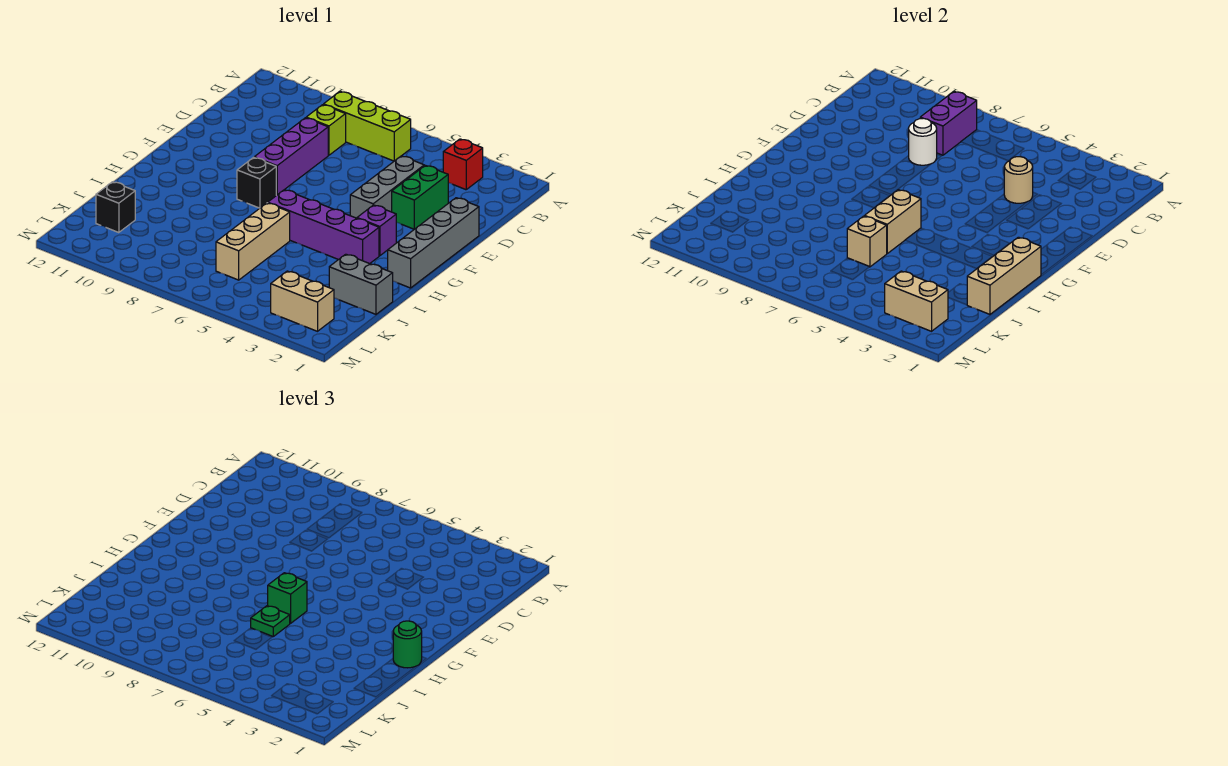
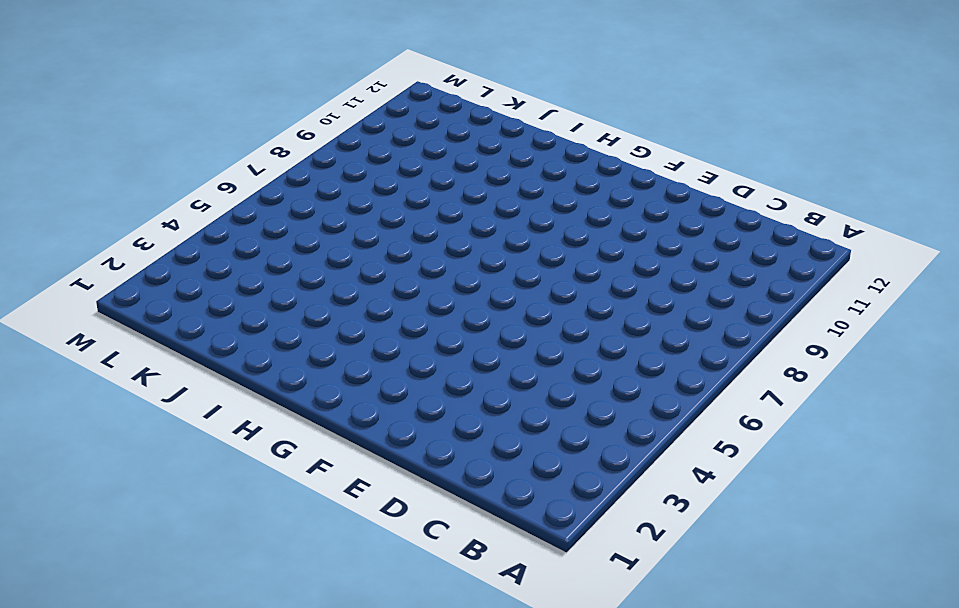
none -> red 1x1 brick [443,139,483,190]
none -> lime 1x3 brick [324,92,411,161]
none -> lime 1x1 brick [306,105,346,155]

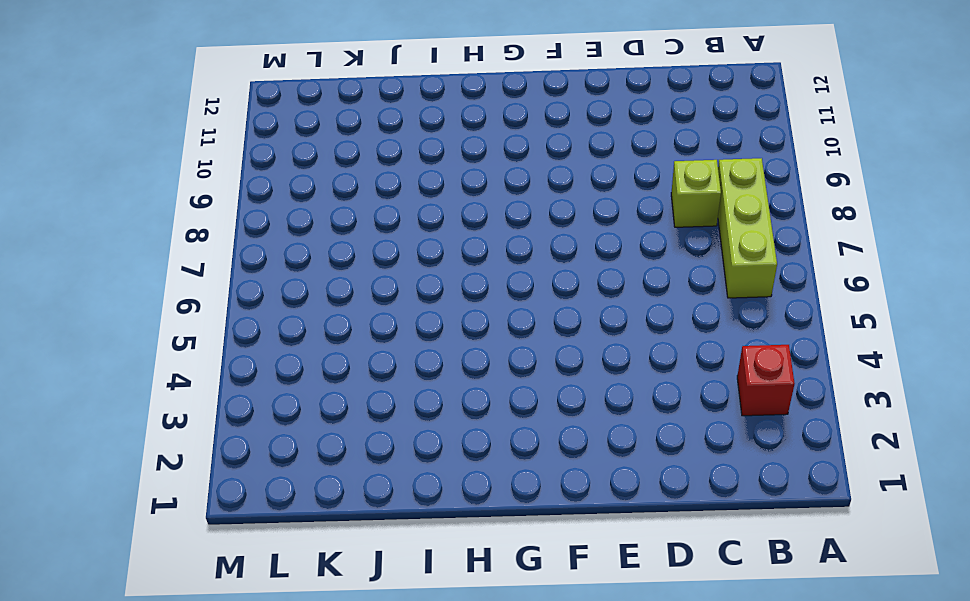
none -> green 1x2 brick [392,165,448,229]
none -> grey 1x3 brick [350,156,424,218]
none -> purple 1x3 brick [254,118,328,195]

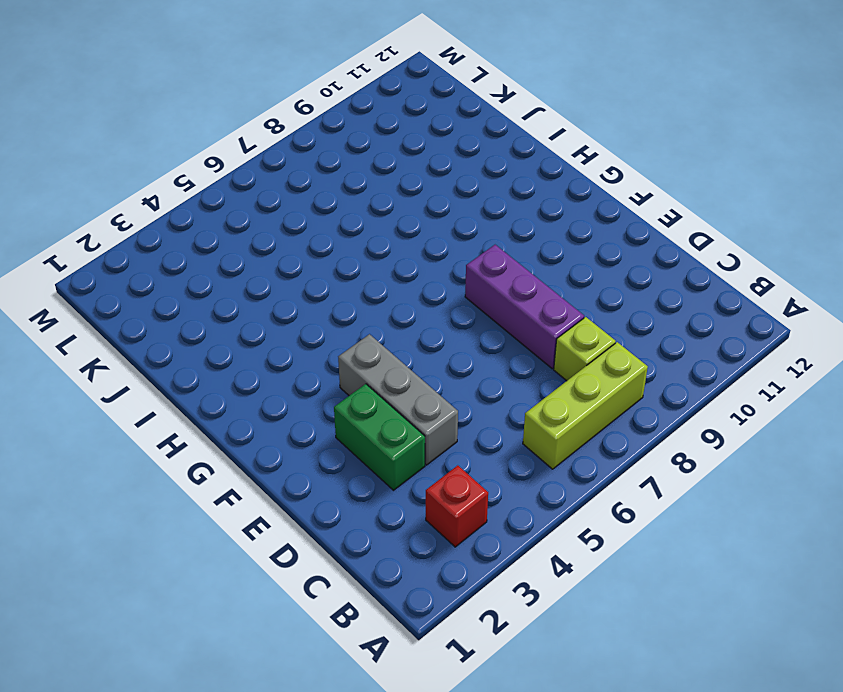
none -> grey 1x4 brick [388,198,479,288]
none -> purple 1x1 brick [357,205,396,256]
none -> black 1x1 brick [237,157,276,208]

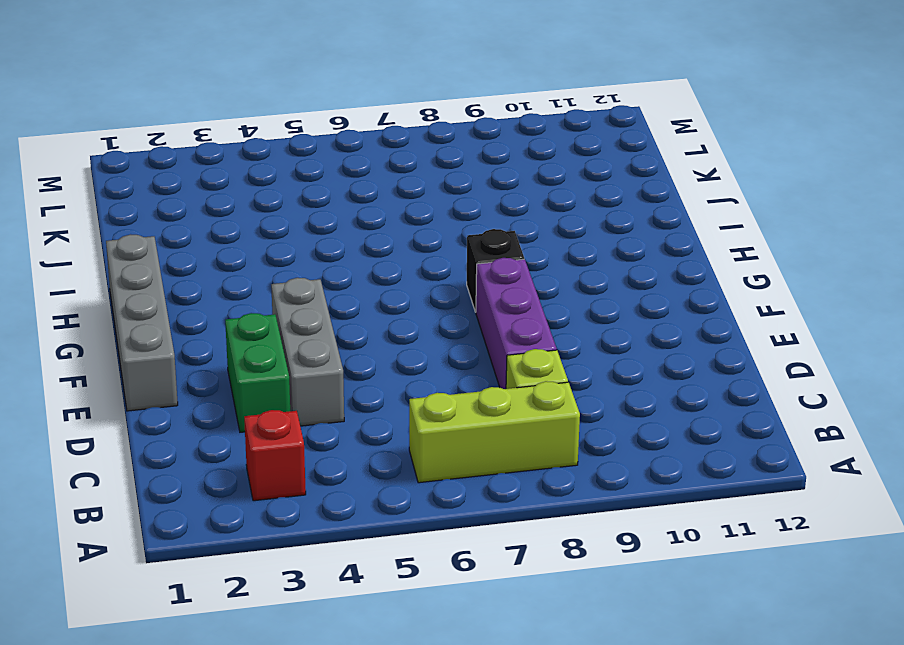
none -> purple 1x1 brick [357,205,396,256]
none -> purple 1x4 brick [268,190,379,264]
none -> tan 1x3 brick [216,203,290,280]

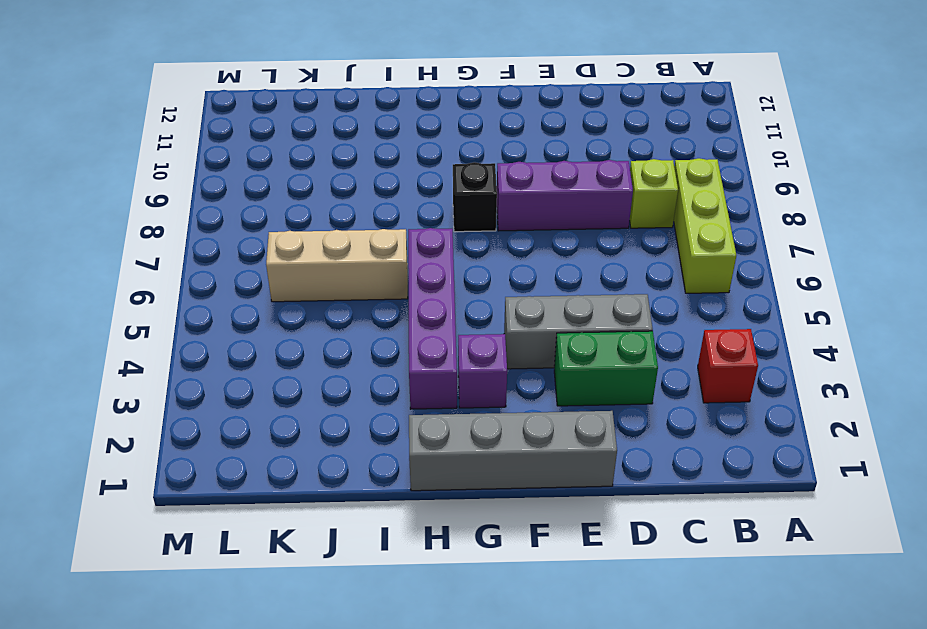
none -> grey 1x2 brick [329,254,393,314]
none -> black 1x1 brick [96,182,135,233]
none -> tan 1x2 brick [271,271,334,331]

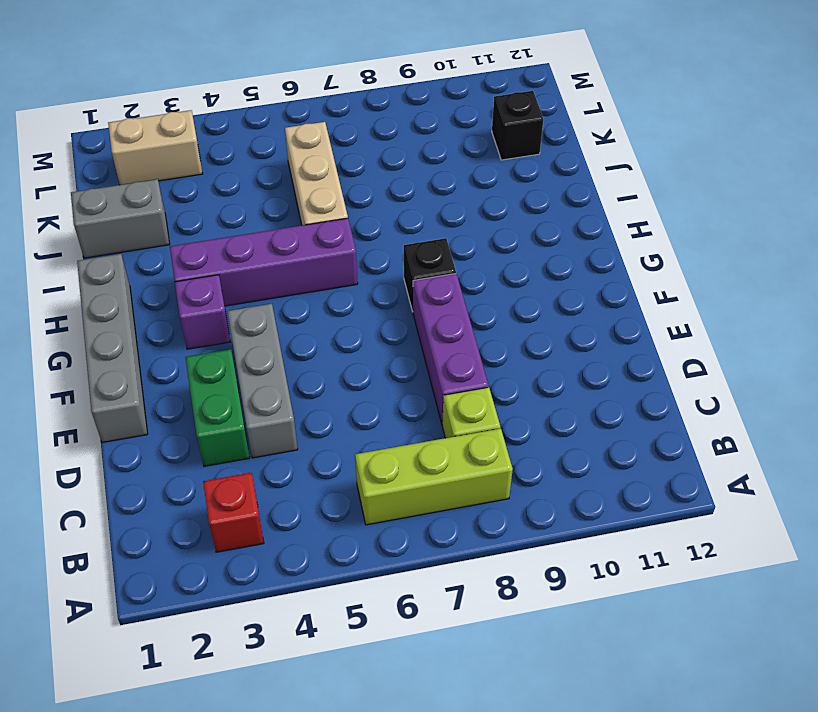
none -> purple 1x2 brick [920,92,977,155]
none -> tan 1x1 round brick [1004,157,1033,203]
none -> white 1x1 round brick [909,118,937,165]

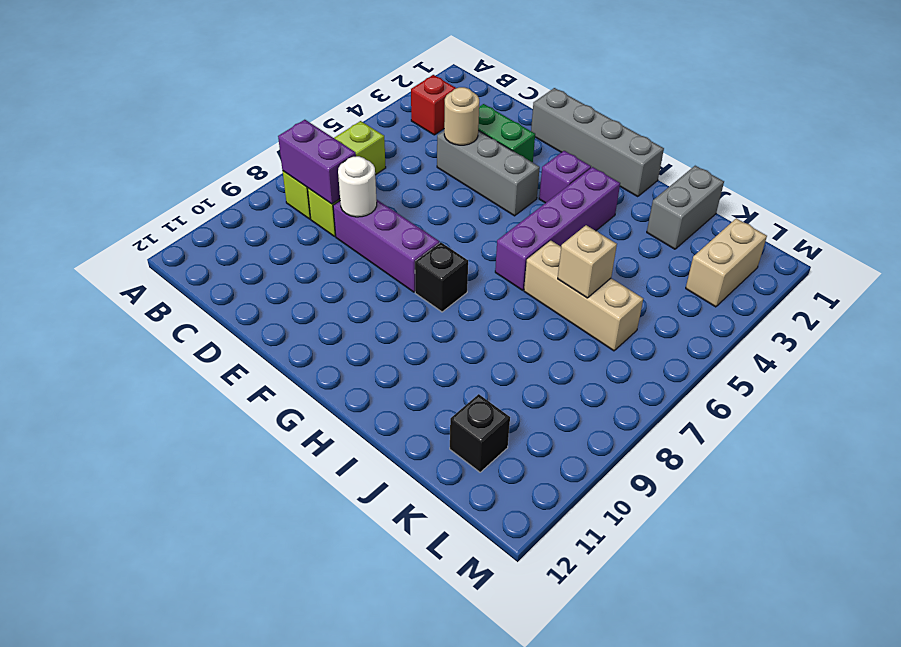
none -> tan 1x3 brick [967,237,1041,314]
none -> tan 1x2 brick [865,190,921,253]
none -> tan 1x2 brick [885,271,948,331]

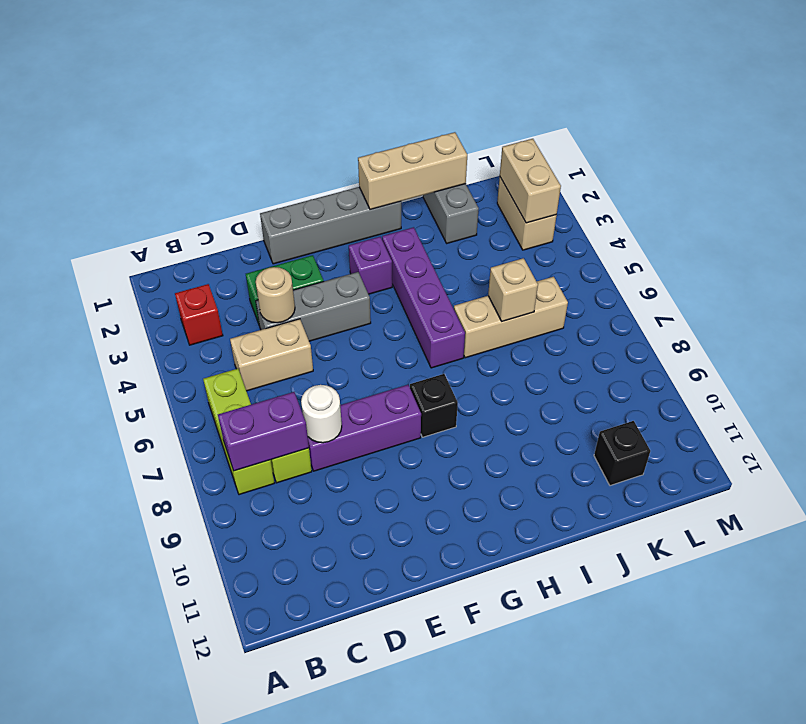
tan 1x2 brick [230,319,313,391] -> tan 1x2 brick moved to [865,190,921,253]
none -> green 1x1 round brick [393,621,422,668]
none -> green 1x1 brick [268,573,307,623]
none -> green 1x1 plate [251,606,290,636]

